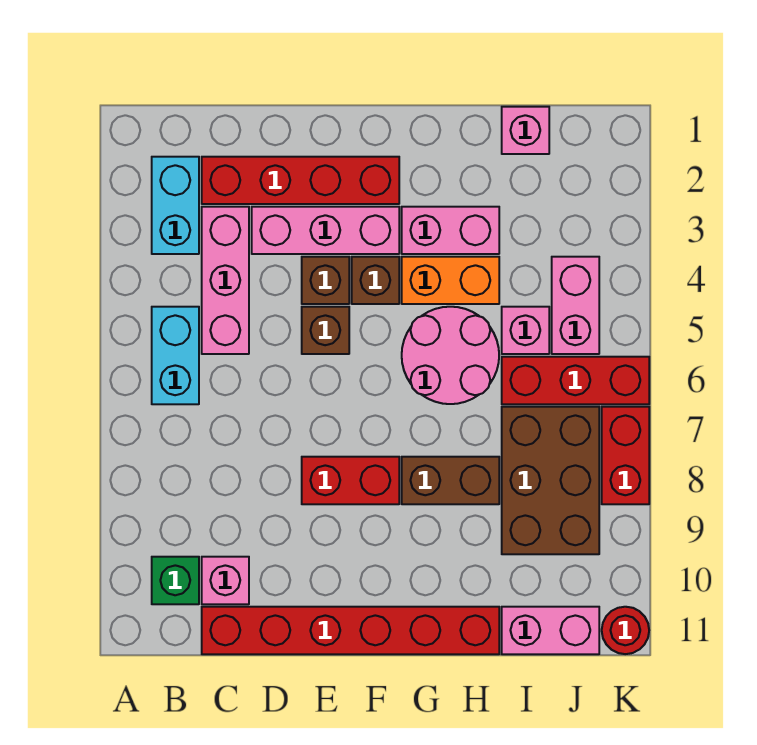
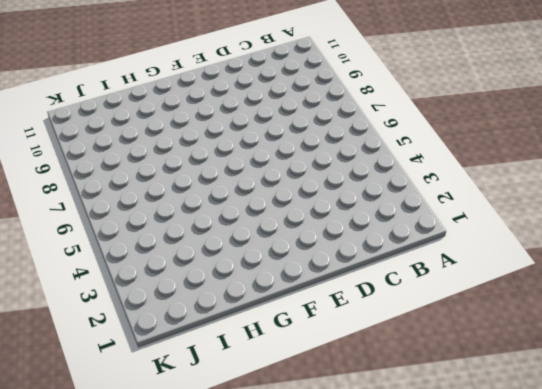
none -> cyan 1x2 brick [152,157,199,254]
none -> cyan 1x2 brick [152,307,199,404]
none -> green 1x1 brick [152,557,199,604]

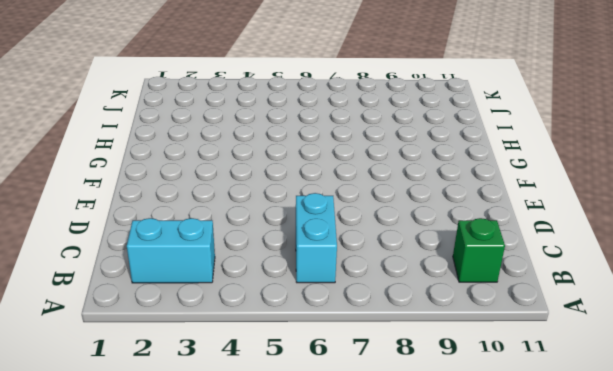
cyan 1x2 brick [296,193,337,283] -> cyan 1x2 brick turned to [152,307,199,404]
none -> red 1x4 brick [202,157,399,204]
none -> pink 1x3 brick [202,207,249,354]
none -> pink 1x1 brick [202,557,249,604]

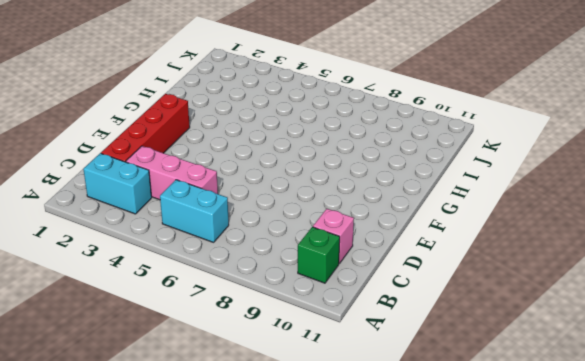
none -> red 1x6 brick [202,607,499,654]
none -> pink 1x3 brick [252,207,399,254]
none -> brown 1x1 brick [302,257,349,304]

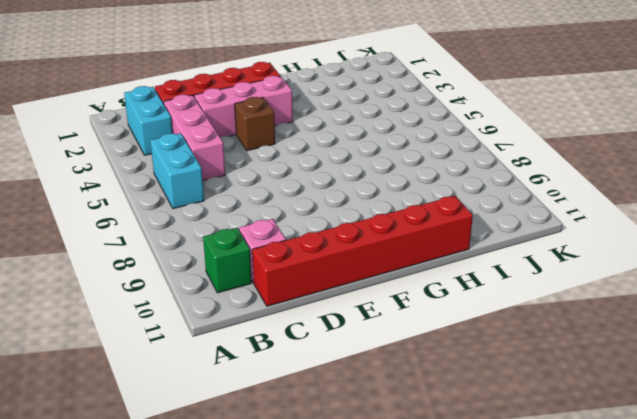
none -> brown 1x1 brick [302,307,349,354]
none -> red 1x2 brick [302,457,399,504]
none -> brown 1x1 brick [352,257,399,304]

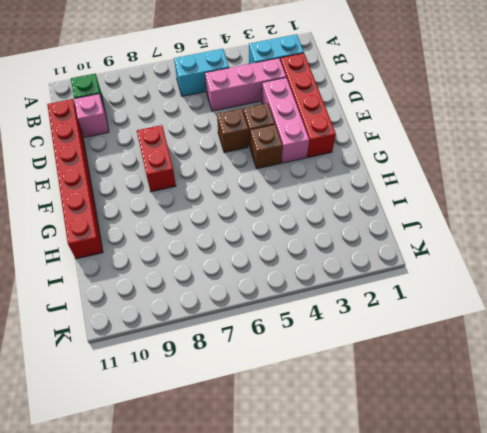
none -> pink 1x2 brick [402,207,499,254]
none -> orange 1x2 brick [402,257,499,304]
none -> pink 2x2 round brick [402,307,499,404]

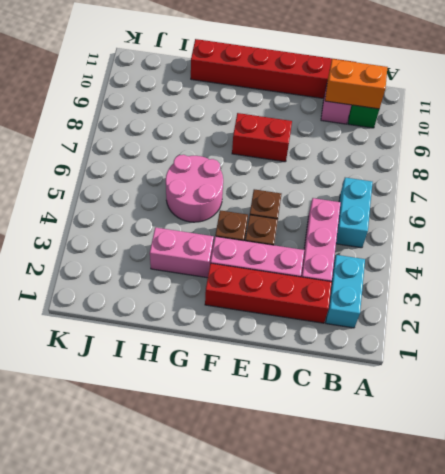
orange 1x2 brick [325,59,387,109] -> orange 1x2 brick moved to [402,257,499,304]
none -> brown 1x2 brick [402,457,499,504]
none -> pink 1x1 brick [502,107,549,154]
none -> pink 1x1 brick [502,307,549,354]

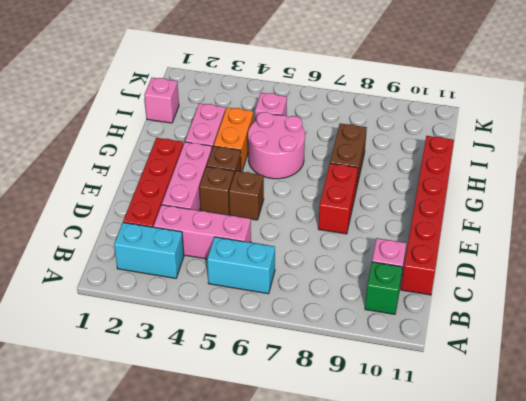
none -> red 1x3 brick [502,357,649,404]
none -> brown 2x3 brick [502,407,599,554]
none -> pink 1x2 brick [502,607,599,654]

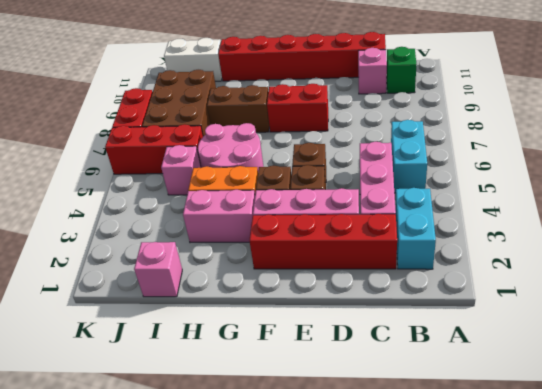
white 1x2 brick [164,38,222,81] -> pink 1x2 brick [502,607,599,654]
none -> pink 1x2 brick [552,257,599,354]
none -> red 1x1 round brick [602,607,649,654]

